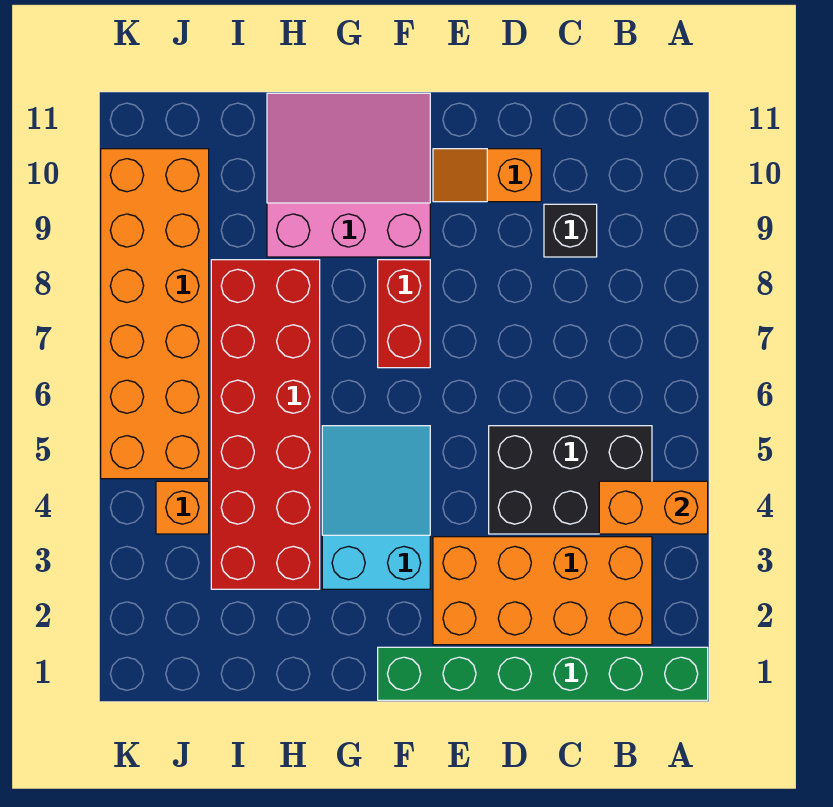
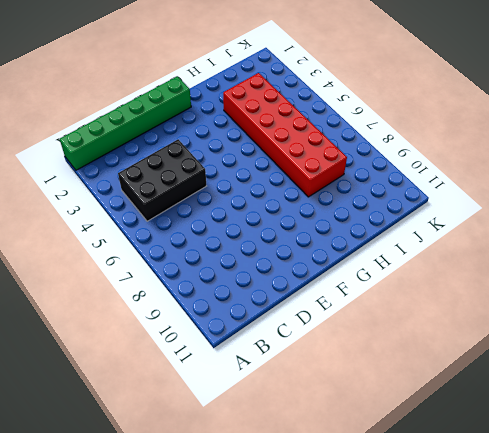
none -> orange 2x4 brick [433,537,652,645]
none -> black 1x1 brick [544,204,597,257]
none -> orange 1x2 slope [433,149,541,202]

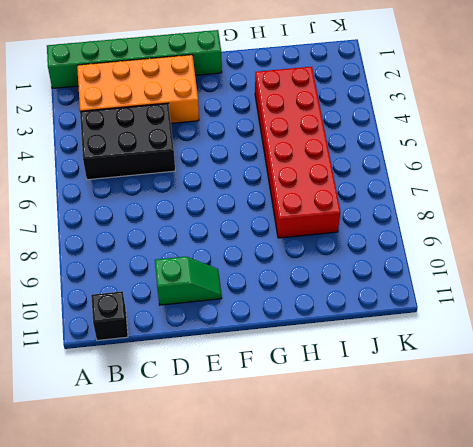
black 1x1 brick [91,291,128,340] -> black 1x1 brick moved to [544,204,597,257]
green 1x2 slope [155,257,222,305] -> orange 1x2 slope [433,149,541,202]
none -> cyan 2x3 slope [322,426,430,589]
none -> red 1x2 brick [378,260,430,368]
none -> pink 3x3 slope [267,93,430,257]

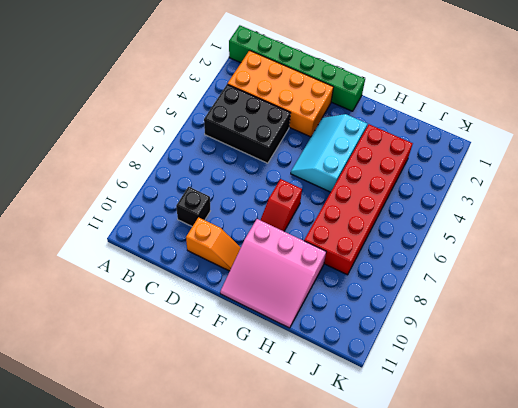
cyan 2x3 slope [291,114,367,192] -> cyan 2x3 slope turned to [322,426,430,589]
red 1x2 slope [261,179,302,231] -> red 1x2 brick [378,260,430,368]
none -> orange 1x1 brick [156,481,209,534]
none -> orange 2x6 brick [101,149,209,479]
none -> orange 1x2 brick [599,481,708,534]

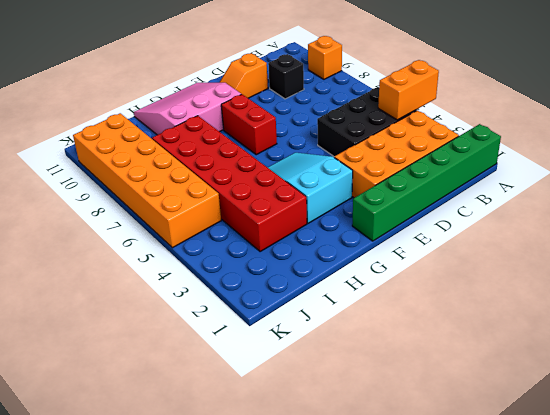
orange 1x1 brick [308,36,342,79] -> orange 1x1 brick moved to [156,481,209,534]

